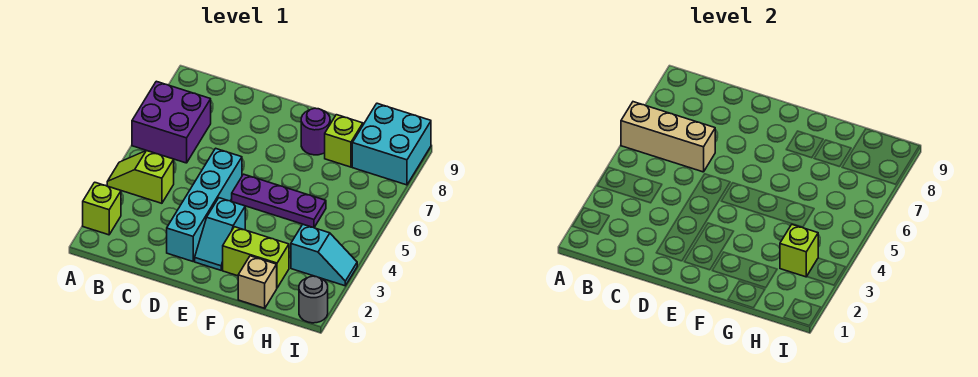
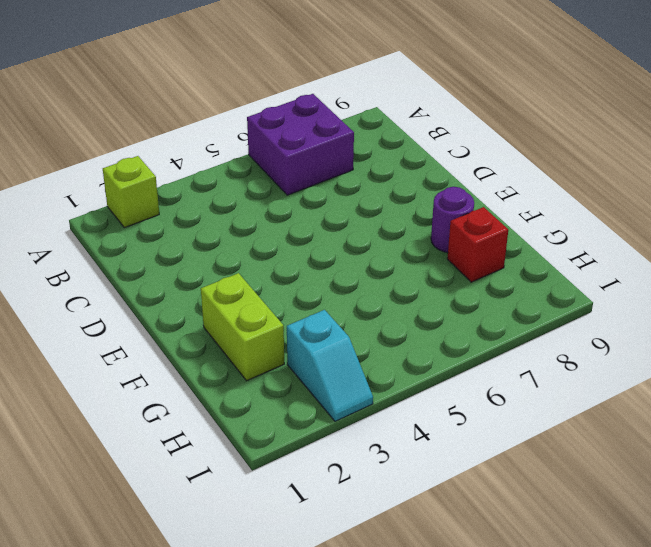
red 1x1 brick [447,207,508,282] -> lime 1x1 brick [325,115,363,167]
none -> lime 1x2 slope [107,151,174,203]
none -> cyan 1x4 brick [167,148,242,261]
none -> cyan 1x2 slope [195,198,245,270]

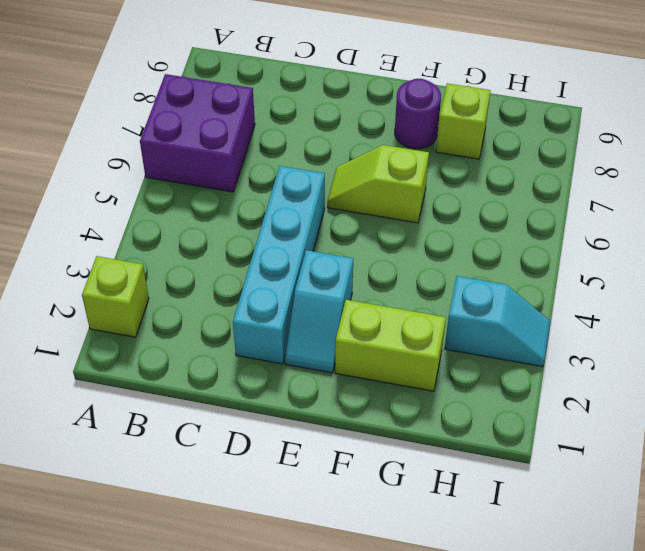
lime 1x2 slope [327,145,429,223] -> lime 1x2 slope moved to [107,151,174,203]
none -> purple 1x3 plate [232,174,326,228]
none -> tan 1x1 brick [238,256,277,308]
none -> cyan 2x2 brick [352,103,431,185]

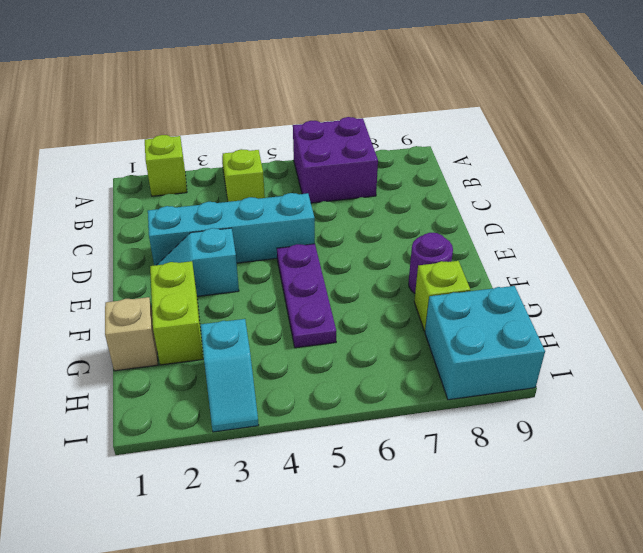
none -> grey 1x1 round brick [299,276,328,323]
none -> tan 1x3 brick [621,102,715,172]
none -> lime 1x1 brick [780,225,818,277]

